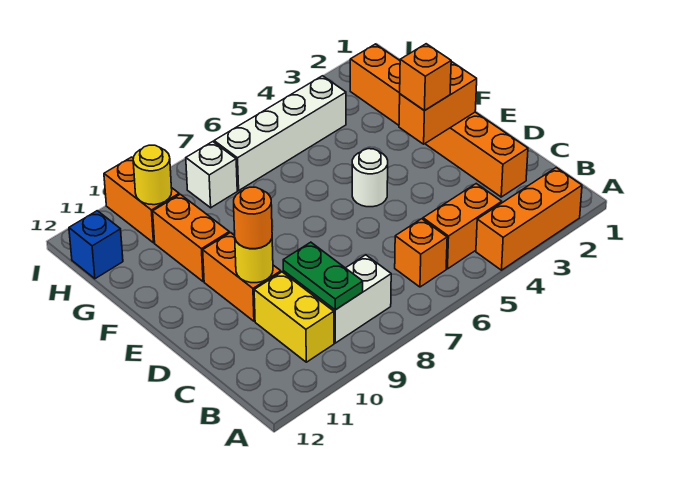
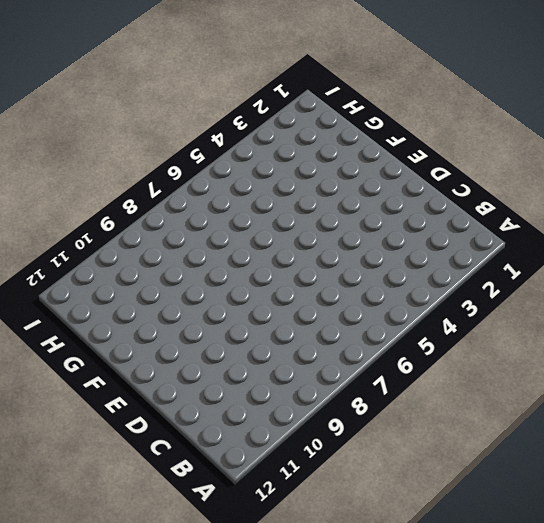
none -> orange 1x3 brick [476,168,582,270]
none -> orange 1x2 brick [423,184,502,269]
none -> orange 1x1 brick [395,219,447,287]

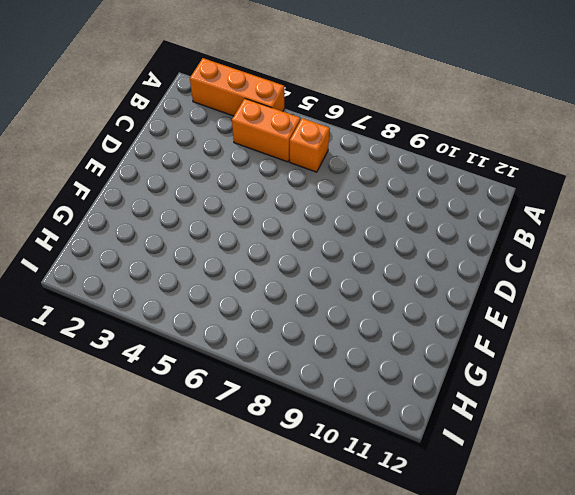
none -> white 1x2 brick [310,255,391,343]
none -> yellow 1x2 brick [254,272,334,362]
none -> orange 1x6 brick [350,44,528,197]

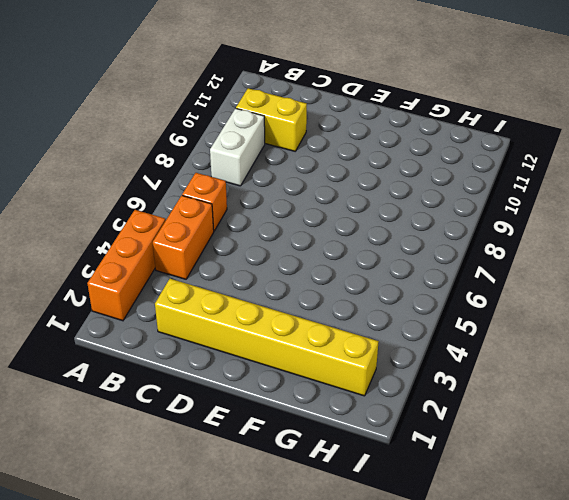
yellow 1x6 brick [155,279,379,396] -> orange 1x6 brick [350,44,528,197]
none -> orange 1x2 brick [203,233,281,321]
none -> white 1x1 round brick [352,149,388,207]
none -> orange 1x2 brick [153,194,229,281]

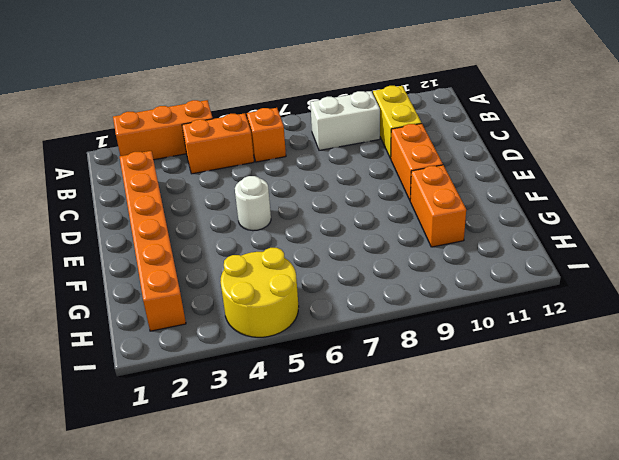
yellow 2x2 round brick [220,248,299,337] -> white 1x4 brick [214,76,346,190]
none -> white 1x1 brick [186,142,237,208]
none -> orange 1x2 brick [104,157,179,243]
none -> blue 1x1 brick [69,211,123,279]

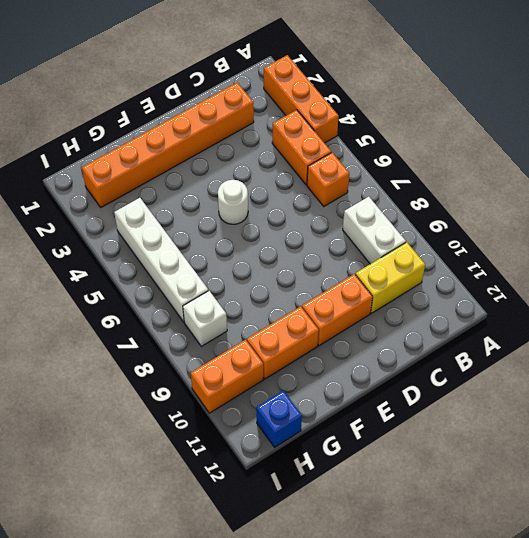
none -> green 1x2 plate [283,242,363,310]
none -> yellow 1x1 round brick [235,239,273,283]
none -> orange 1x2 brick [399,62,477,144]

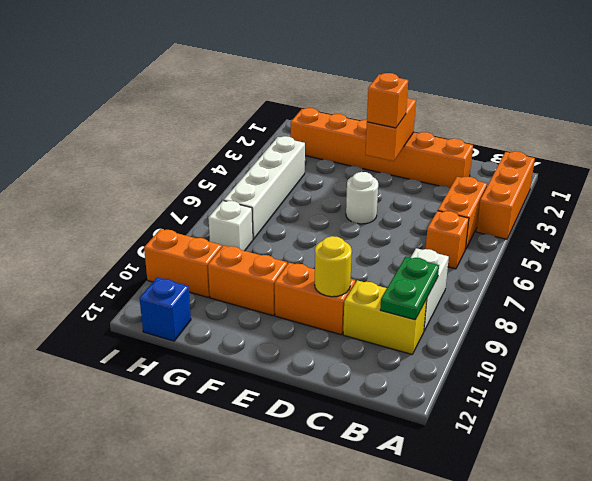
green 1x2 plate [380,257,439,320] -> green 1x2 plate turned to [283,242,363,310]
none -> yellow 1x1 round brick [133,145,172,205]
none -> orange 1x1 round brick [234,187,272,249]

